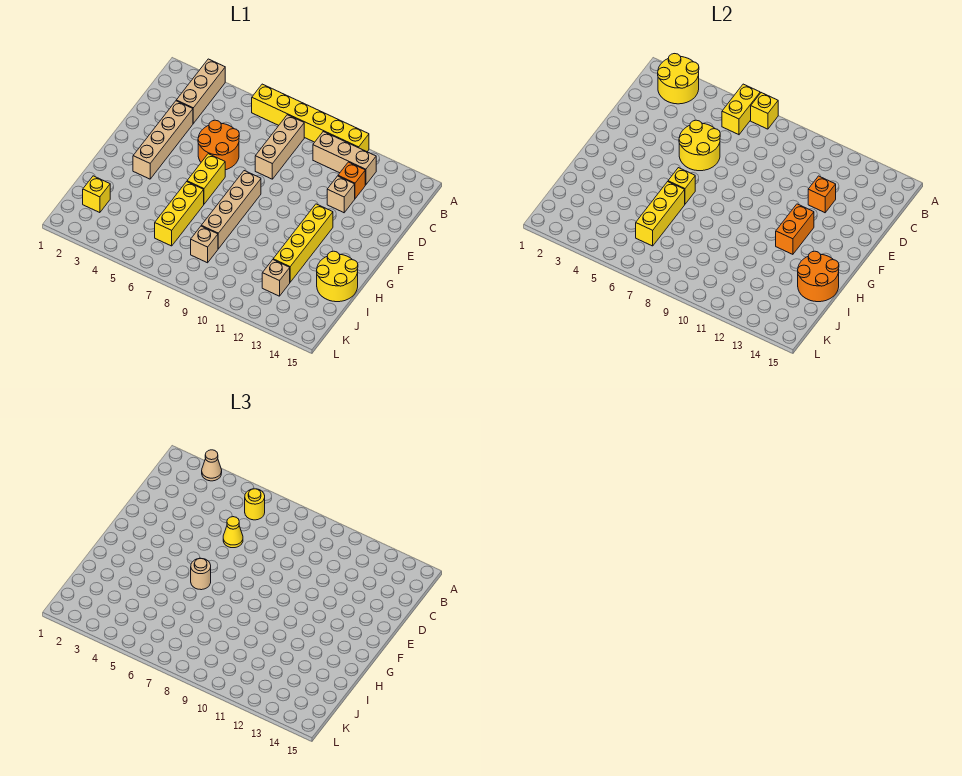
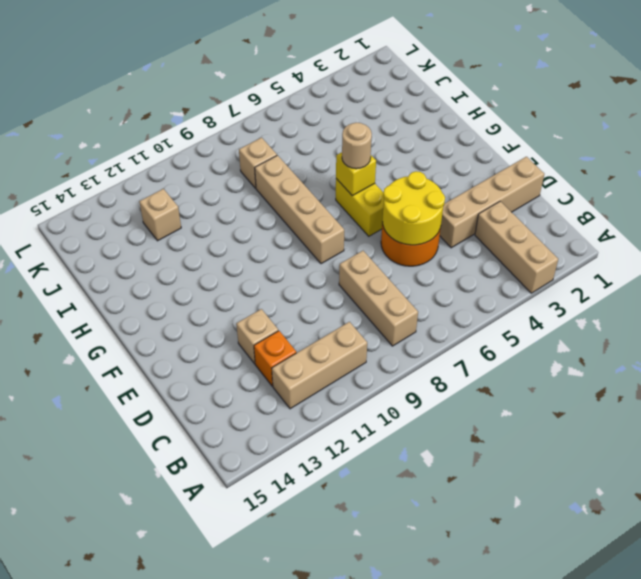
tan 1x4 brick [440,157,544,248] -> tan 1x4 brick turned to [133,101,193,179]
none -> yellow 1x6 brick [252,84,369,152]
none -> yellow 1x4 brick [273,204,333,282]
none -> yellow 1x3 brick [155,182,204,246]

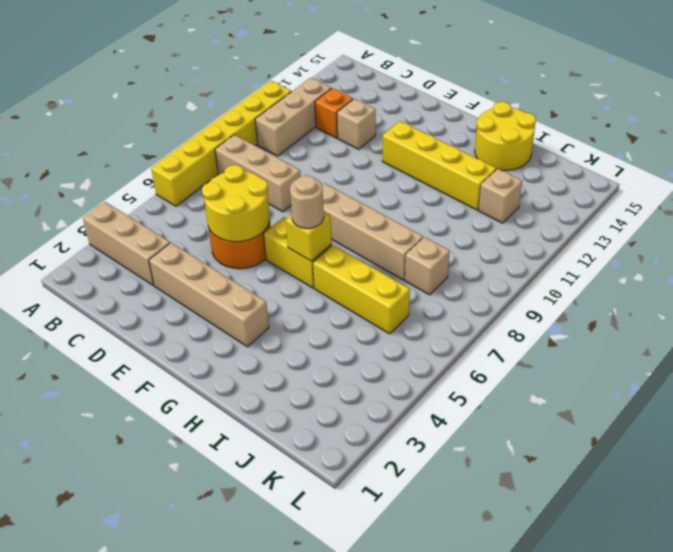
none -> yellow 1x1 brick [83,176,110,213]
none -> yellow 2x2 round brick [658,54,699,104]
none -> yellow 1x2 brick [722,84,760,135]

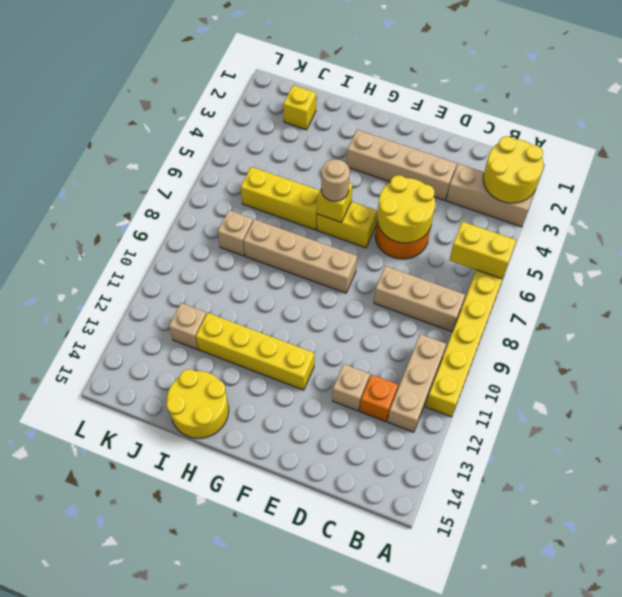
none -> yellow 1x1 brick [751,93,778,129]
none -> orange 1x1 brick [808,176,836,213]
none -> orange 1x2 brick [776,204,814,254]

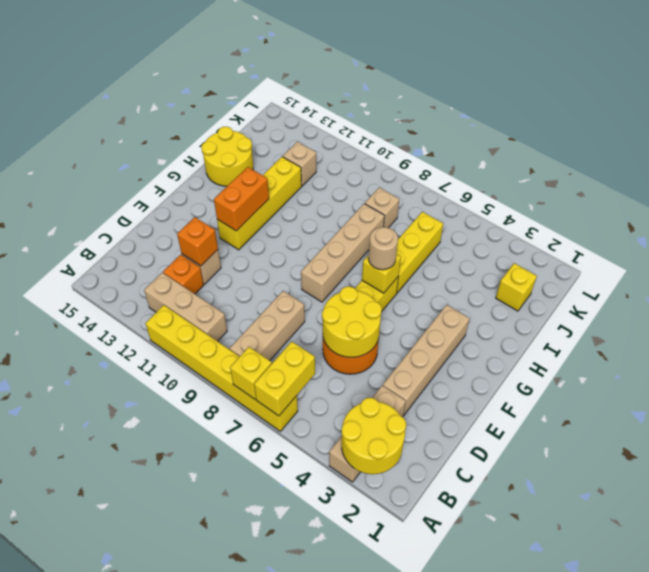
none -> yellow 1x3 brick [636,182,685,246]
none -> orange 2x2 round brick [798,251,839,302]
none -> tan 1x1 cone [202,450,222,481]

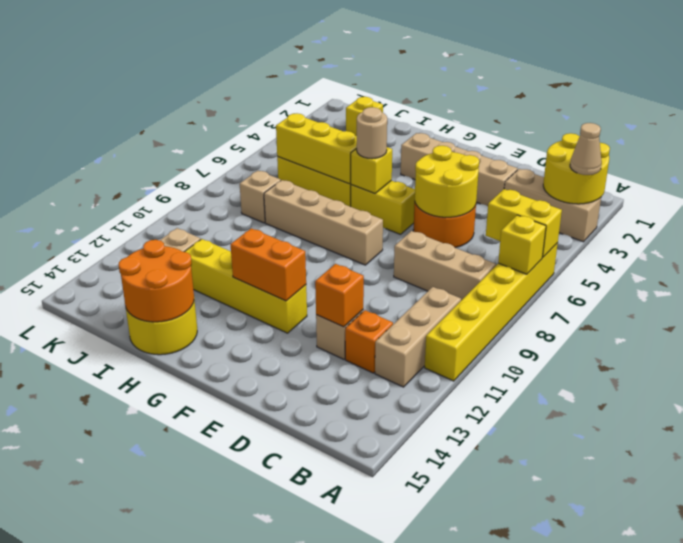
none -> yellow 1x1 round brick [245,489,265,520]
none -> yellow 1x1 cone [223,517,243,548]

